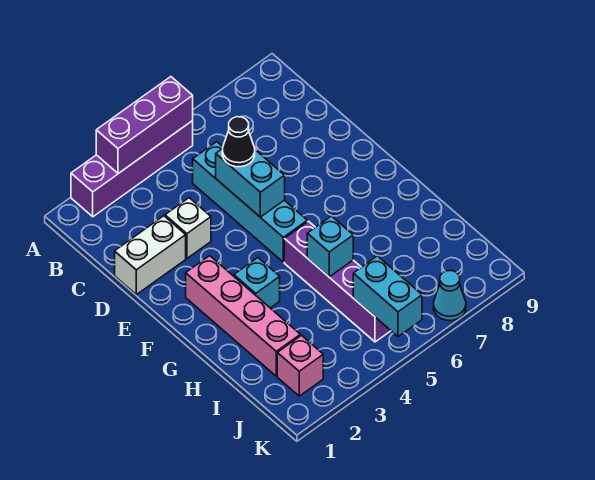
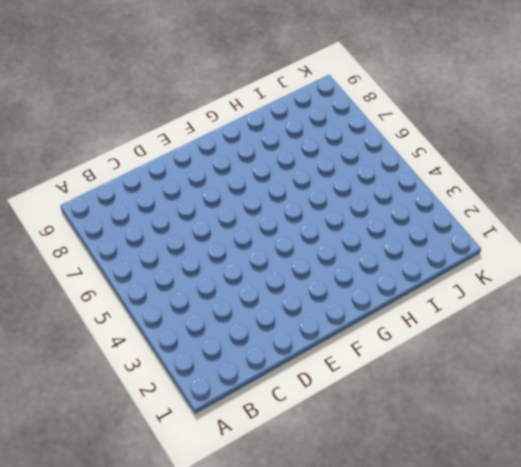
none -> purple 1x4 brick [71,121,193,217]
none -> cyan 1x4 brick [193,142,307,262]
none -> white 1x2 brick [115,216,186,295]

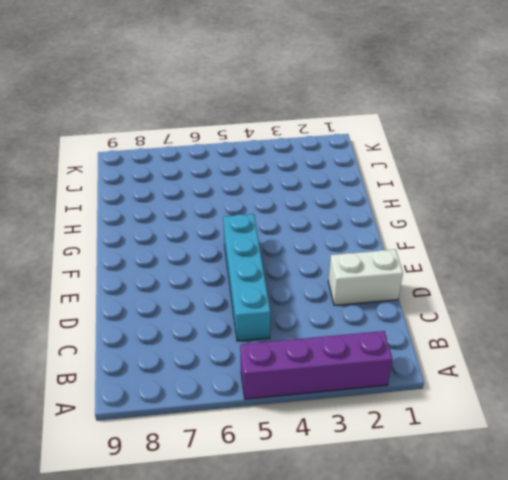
none -> white 1x1 brick [165,198,211,258]
none -> pink 1x4 brick [186,256,300,376]
none -> cyan 1x1 brick [234,258,280,308]

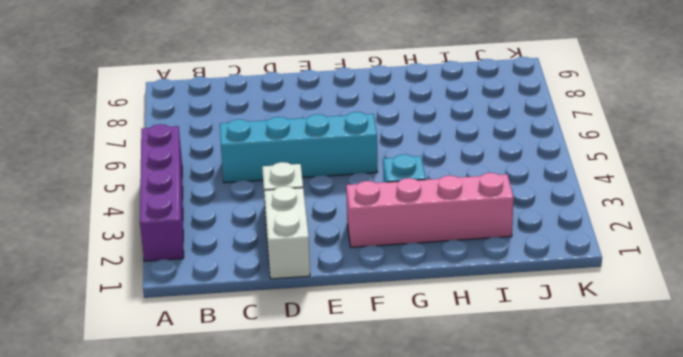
none -> purple 1x4 brick [284,221,391,342]
none -> pink 1x1 brick [277,336,323,396]
none -> cyan 1x1 cone [434,271,466,321]

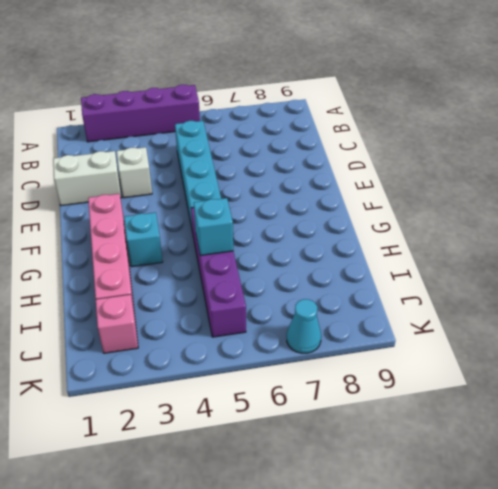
none -> purple 1x3 brick [96,77,193,174]
none -> cyan 1x2 brick [216,149,285,217]
none -> cyan 1x2 brick [353,256,422,337]

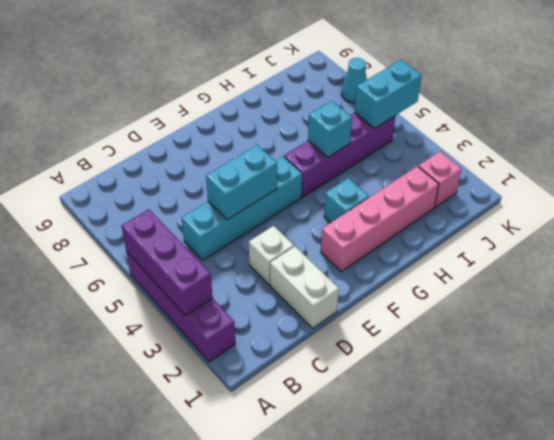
none -> black 1x1 cone [222,117,255,167]

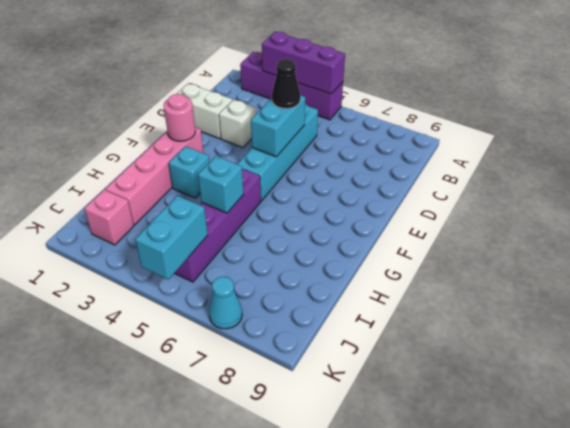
pink 1x1 round brick [164,94,195,141] -> none

